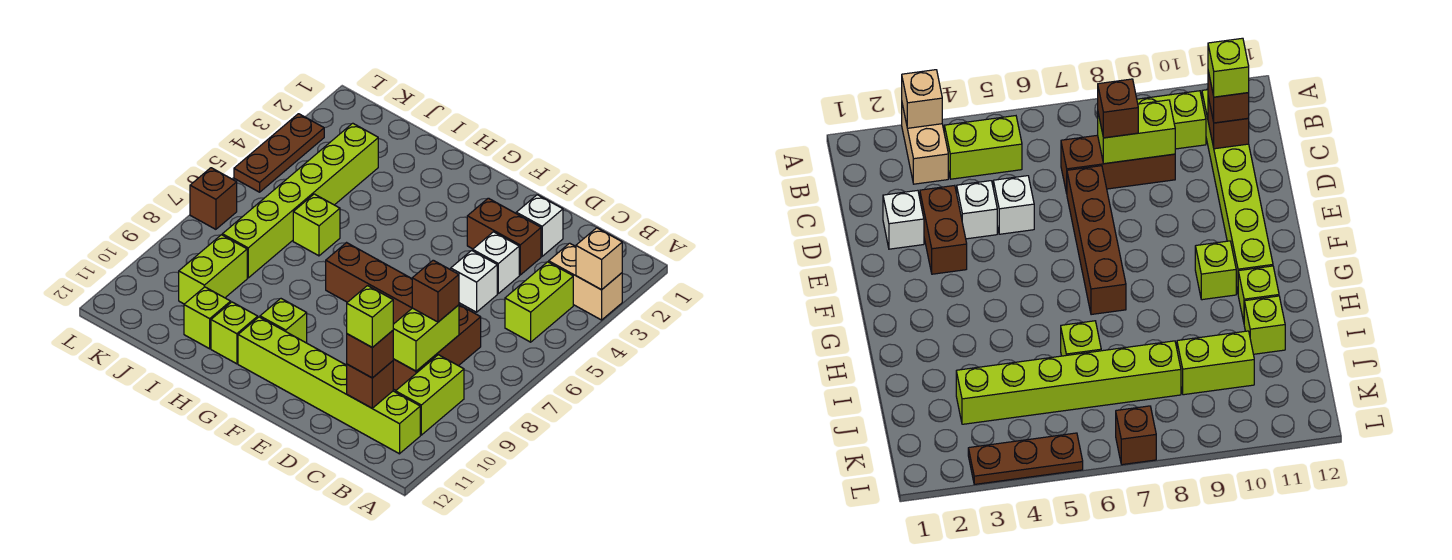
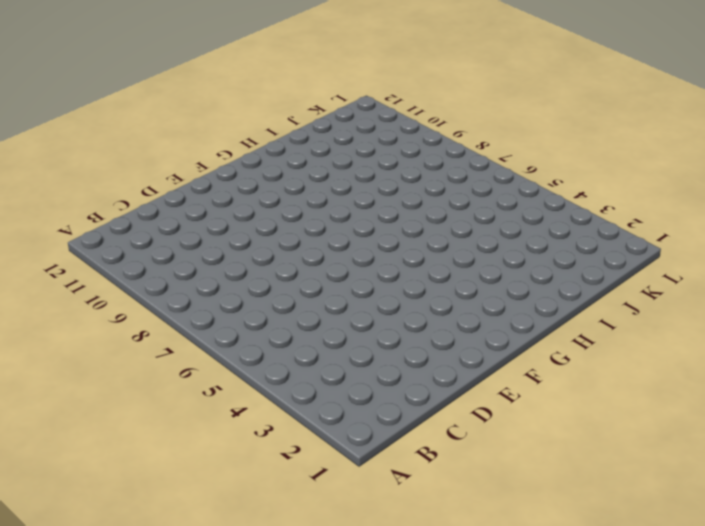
none -> tan 1x2 brick [549,243,622,320]
none -> lime 1x2 brick [505,262,573,342]
none -> lime 1x2 brick [396,355,464,435]

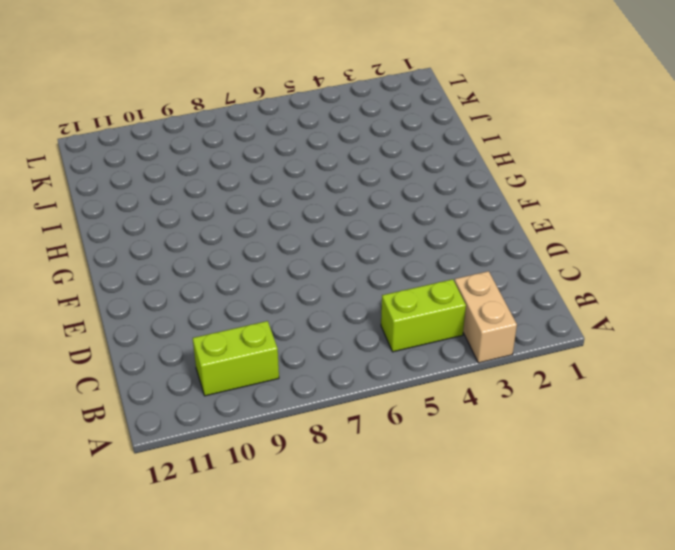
none -> lime 1x6 brick [238,317,420,454]
none -> brown 1x3 brick [393,305,481,390]
none -> white 1x1 brick [516,195,563,256]

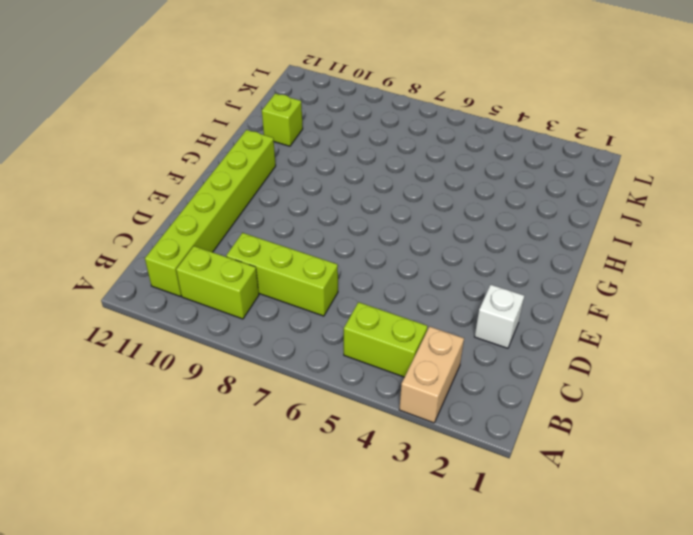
lime 1x3 brick [226,233,338,316] -> brown 1x3 brick [393,305,481,390]
none -> brown 1x2 brick [467,198,541,275]
none -> white 1x1 brick [473,232,519,293]
none -> white 1x1 brick [451,250,497,312]

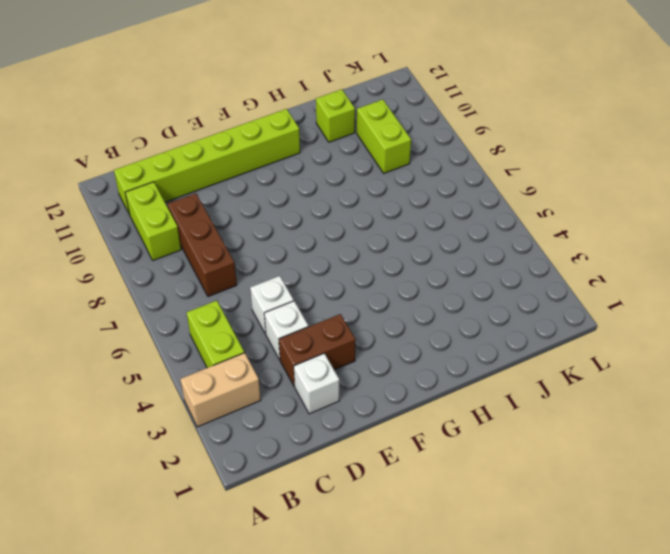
none -> brown 1x4 brick [326,243,412,324]
none -> lime 1x1 brick [260,299,307,343]
none -> lime 1x1 brick [211,302,258,364]

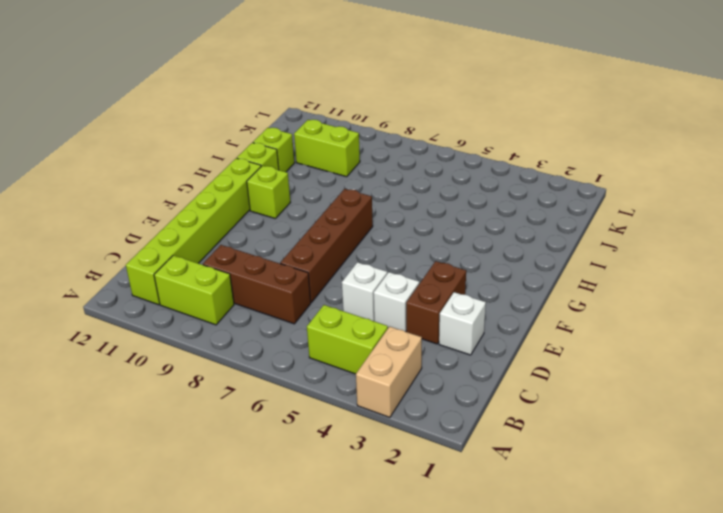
none -> lime 1x1 brick [293,194,340,256]
none -> lime 1x6 brick [222,123,378,278]
none -> brown 1x3 plate [234,114,324,192]

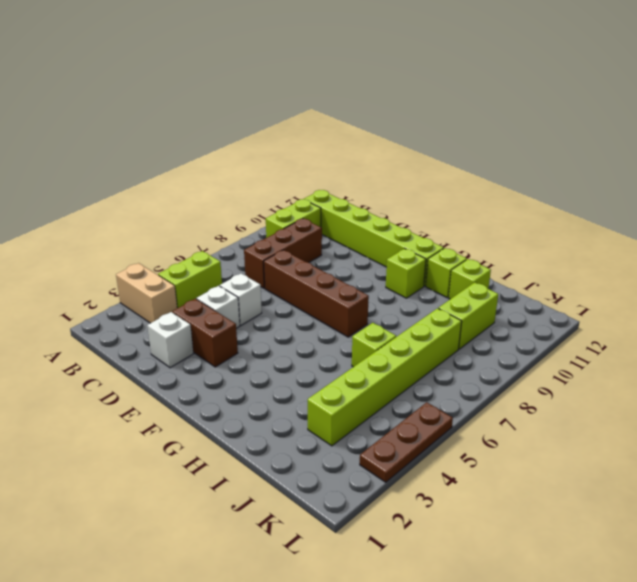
none -> brown 1x1 brick [190,168,237,229]
none -> tan 1x1 brick [576,228,622,290]
none -> lime 1x2 brick [393,305,459,371]

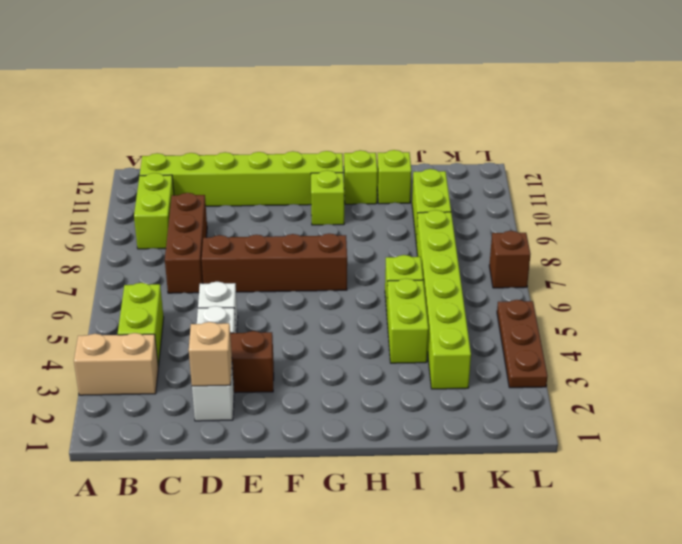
tan 1x1 brick [189,322,232,386] -> tan 1x1 brick moved to [576,228,622,290]
lime 1x2 brick [387,279,428,363] -> lime 1x2 brick moved to [393,305,459,371]
none -> brown 1x1 brick [347,361,393,408]
none -> brown 1x1 brick [412,260,459,322]
none -> brown 1x1 brick [347,331,393,378]

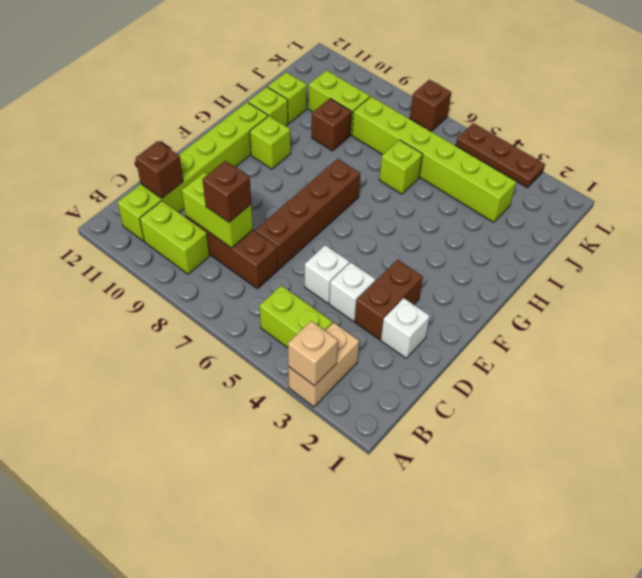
brown 1x1 brick [312,98,352,151] -> brown 1x1 brick moved to [347,331,393,378]
none -> lime 1x1 brick [347,286,393,347]

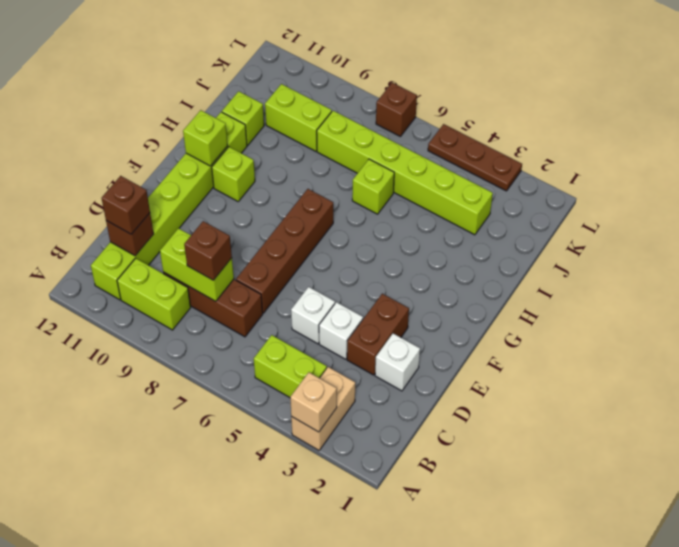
lime 1x1 brick [183,110,228,166] -> lime 1x1 brick moved to [347,286,393,347]

